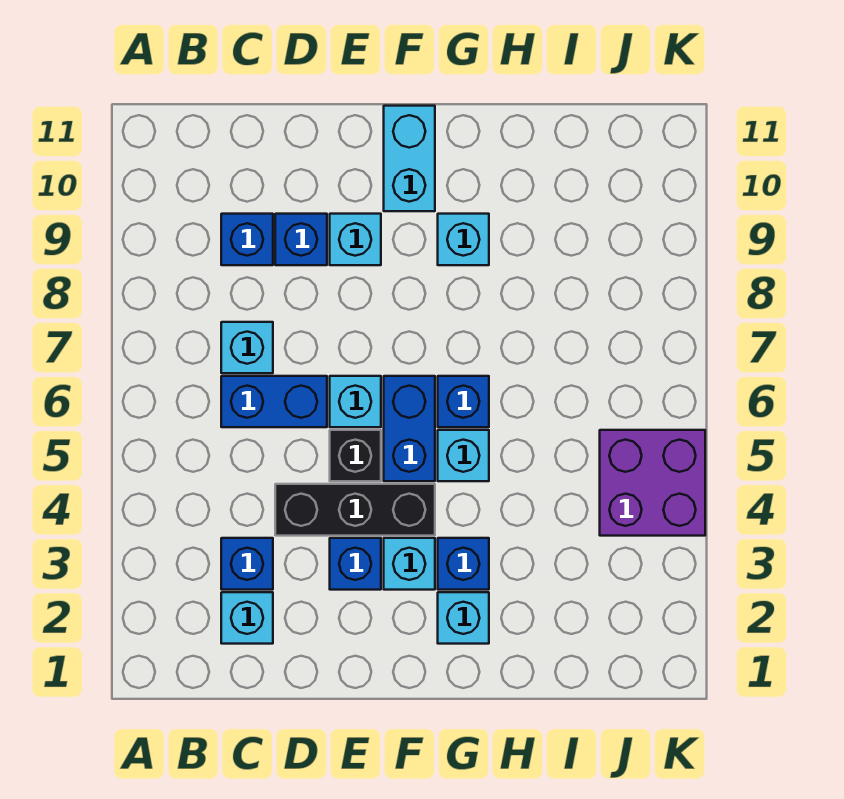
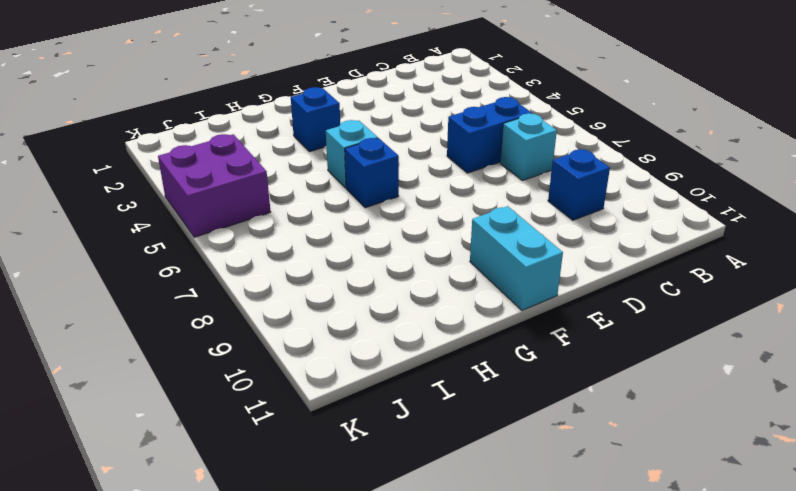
none -> cyan 1x1 brick [221,592,273,644]
none -> blue 1x1 brick [221,538,273,590]
none -> black 1x3 brick [275,484,435,536]

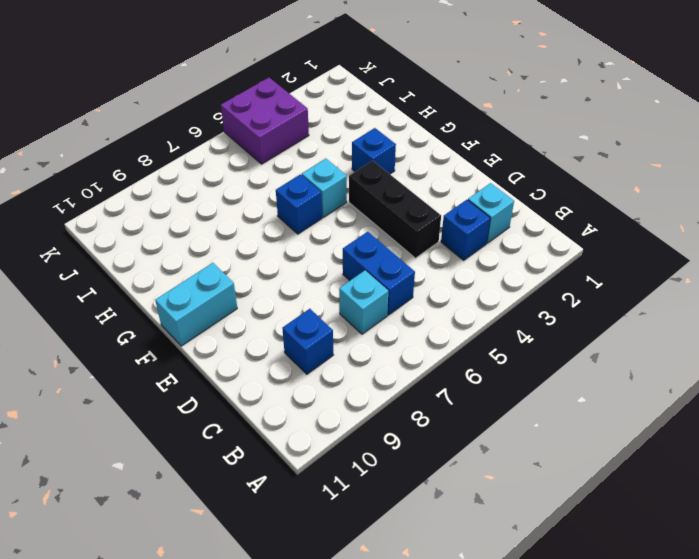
none -> blue 1x1 brick [275,214,327,265]
none -> blue 1x1 brick [330,538,381,590]
none -> black 1x1 brick [330,430,381,481]

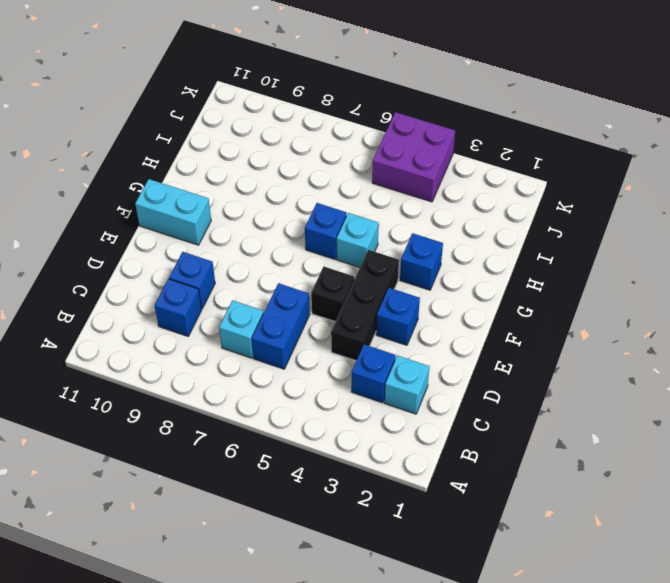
none -> cyan 1x1 brick [330,376,381,427]
none -> cyan 1x1 brick [330,214,381,265]
none -> cyan 1x1 brick [384,538,435,590]

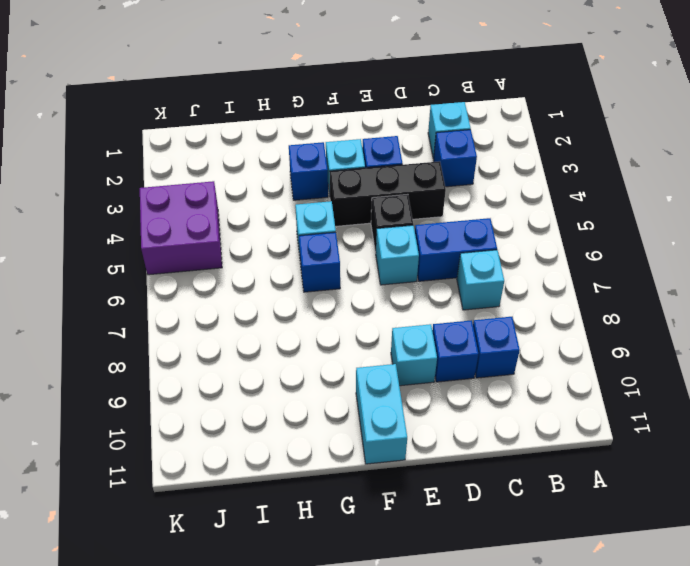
none -> blue 1x2 brick [384,376,435,481]
none -> cyan 1x1 brick [438,592,489,644]
none -> cyan 1x1 brick [438,214,489,265]

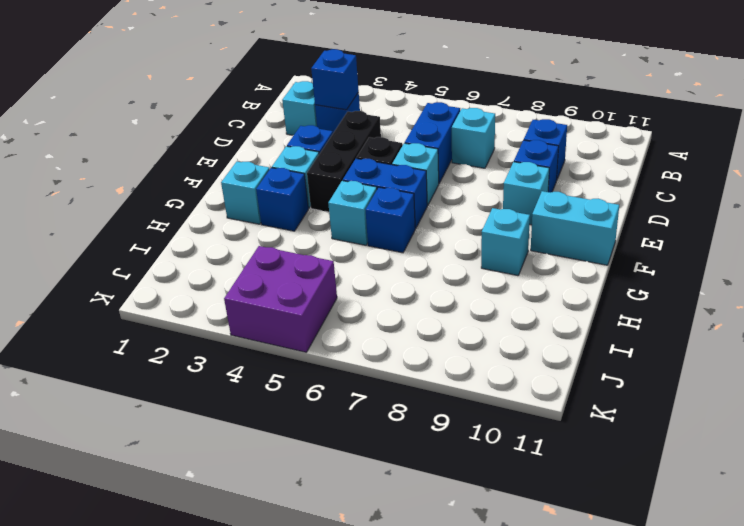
blue 1x1 brick [311,49,359,110] -> none

